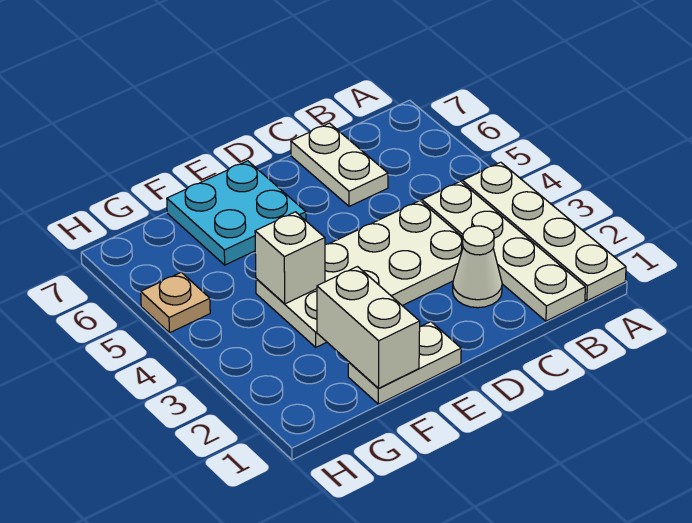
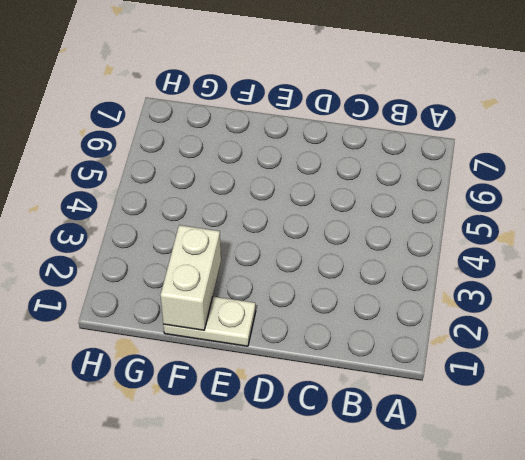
none -> white 1x4 plate [462,162,626,301]
none -> white 1x4 plate [422,181,585,321]

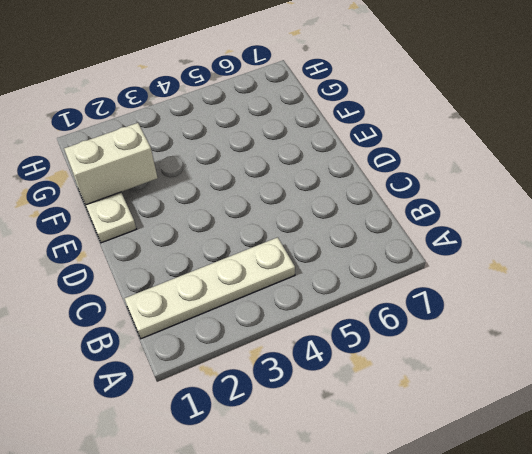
none -> white 1x4 plate [462,162,626,301]
none -> white 1x1 cone [453,226,502,308]

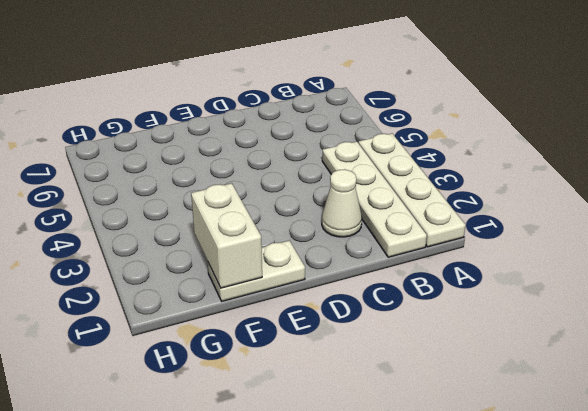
none -> white 2x4 plate [256,201,463,347]
none -> white 1x2 plate [291,123,388,206]

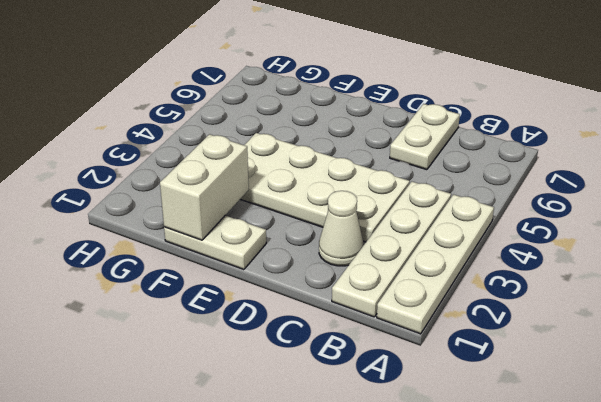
none -> cyan 2x2 plate [167,161,306,265]
none -> tan 1x1 plate [141,272,210,333]

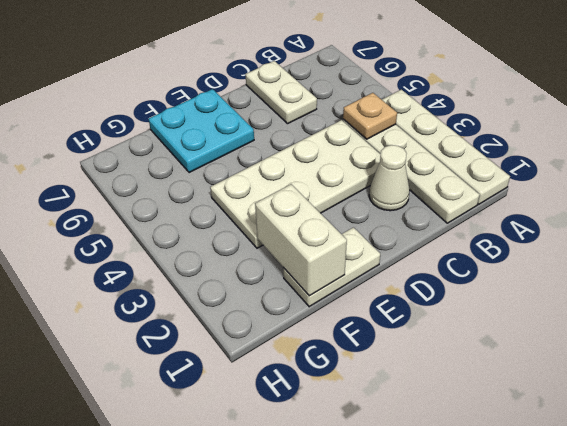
tan 1x1 plate [343,93,397,139] -> tan 1x1 plate moved to [141,272,210,333]
none -> white 1x1 brick [255,212,325,304]

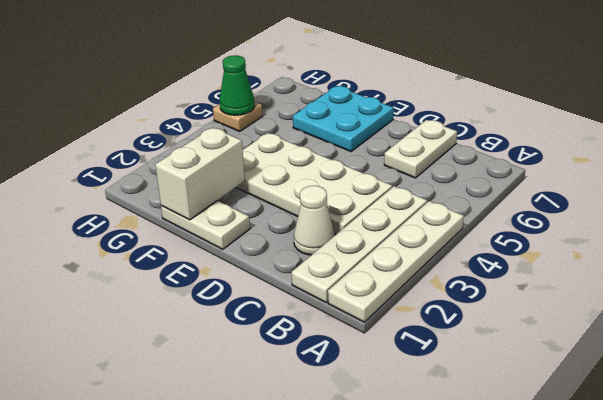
green 1x1 cone [220,55,255,115] -> none
none -> white 1x1 brick [255,212,325,304]

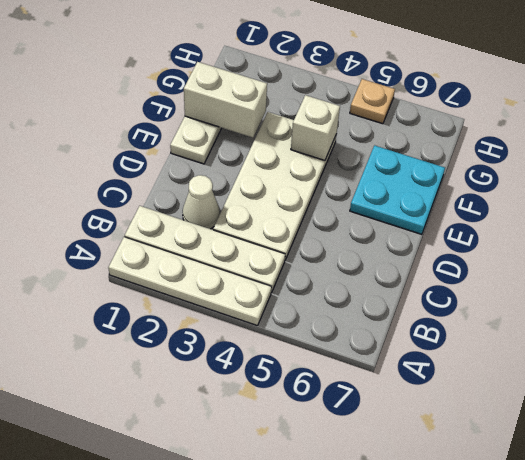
none -> white 1x2 plate [291,123,388,206]

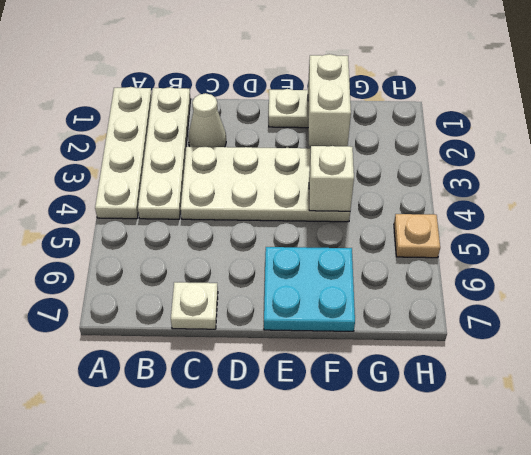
white 1x1 plate [171,282,218,329] -> white 1x2 plate [291,123,388,206]

